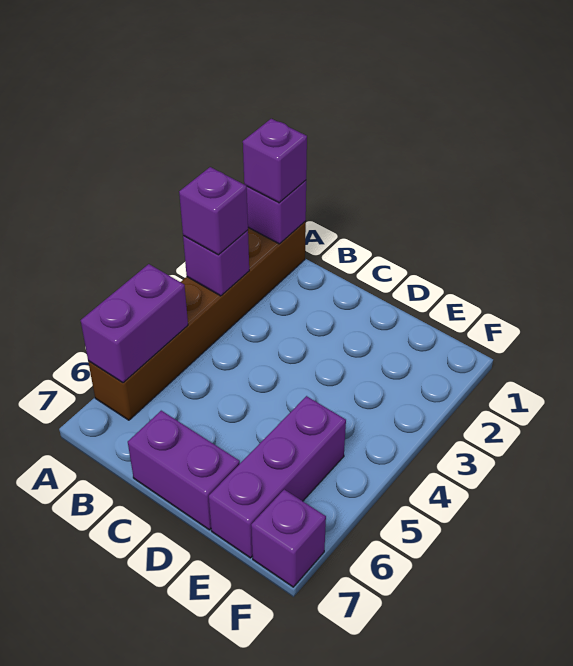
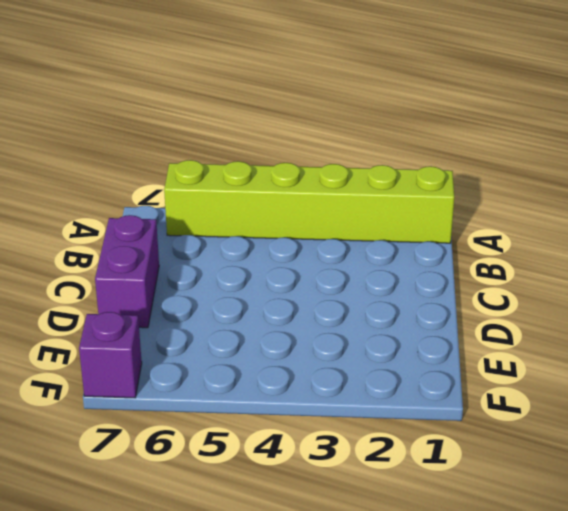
lime 1x6 brick [164,160,454,243] -> brown 1x6 brick [88,221,306,420]
none -> purple 1x3 brick [209,396,346,558]
none -> purple 1x1 brick [247,180,306,244]

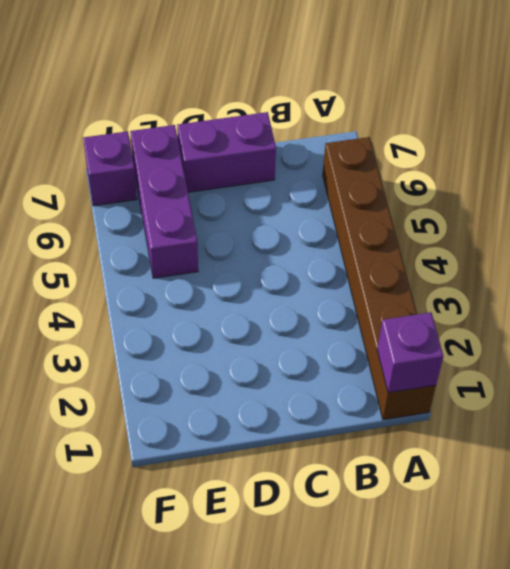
none -> purple 1x1 brick [183,230,249,296]
none -> purple 1x2 brick [81,264,188,383]

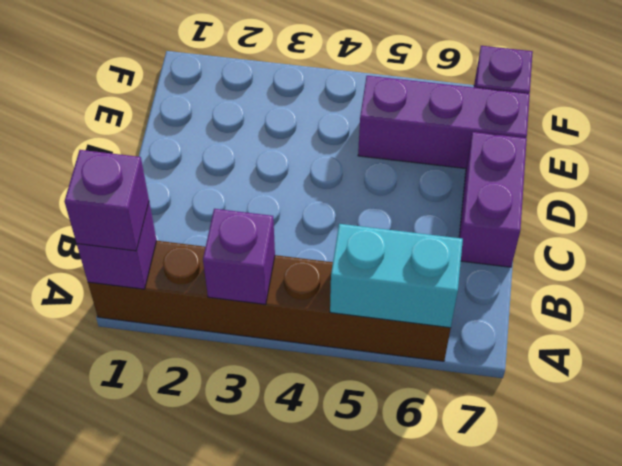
cyan 1x2 brick [330,224,463,328] -> purple 1x2 brick [81,264,188,383]
none -> purple 1x1 brick [179,167,248,255]

